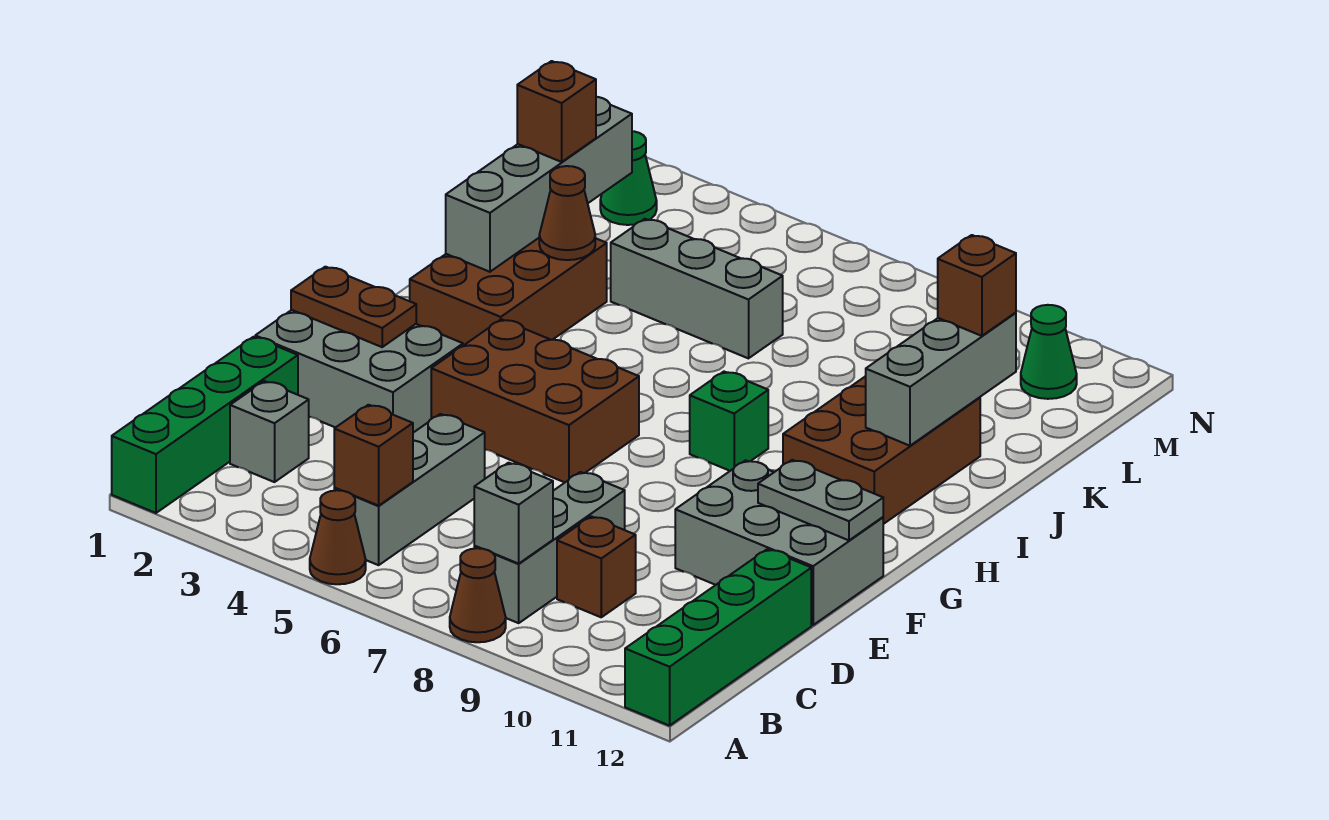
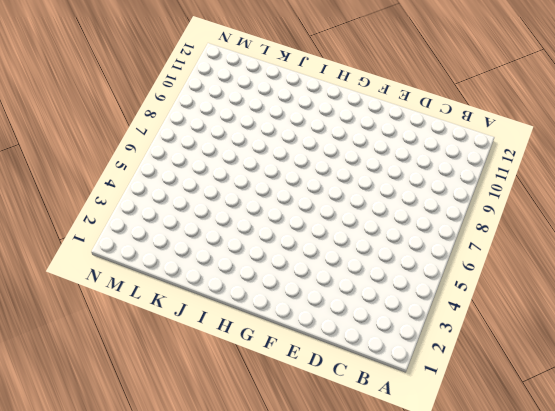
none -> green 1x4 brick [112,337,298,513]
none -> brown 1x1 cone [310,490,366,584]
none -> brown 1x1 cone [450,548,506,642]

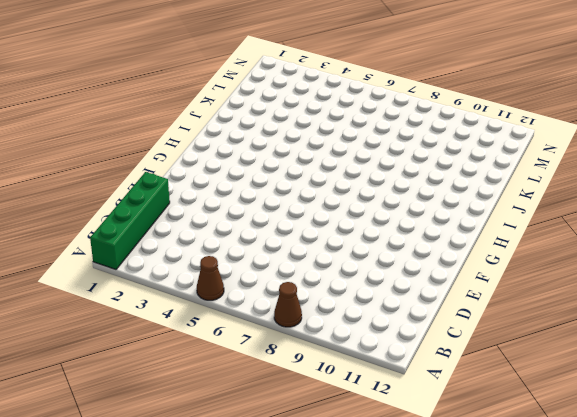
none -> green 1x4 brick [625,549,811,726]
none -> grey 1x3 brick [334,414,485,565]
none -> grey 1x3 brick [474,472,625,623]

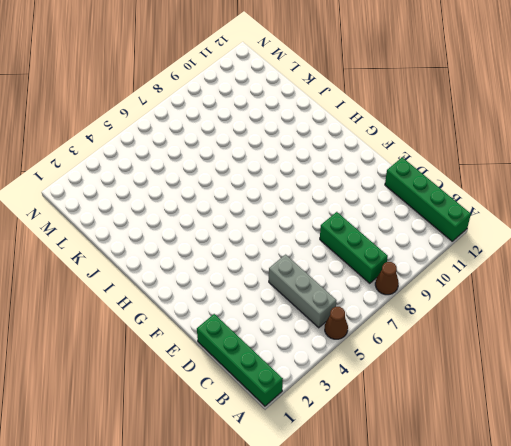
green 1x3 brick [320,212,388,283] -> grey 1x3 brick [474,472,625,623]
none -> grey 1x1 brick [230,381,309,482]
none -> brown 1x1 brick [557,516,636,617]
none -> grey 2x3 brick [255,310,463,433]

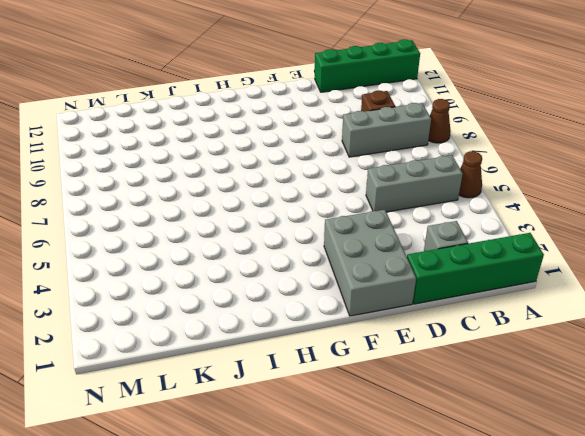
none -> grey 2x3 brick [675,460,883,625]
none -> brown 2x3 brick [431,319,639,482]
none -> brown 2x3 brick [410,238,607,346]

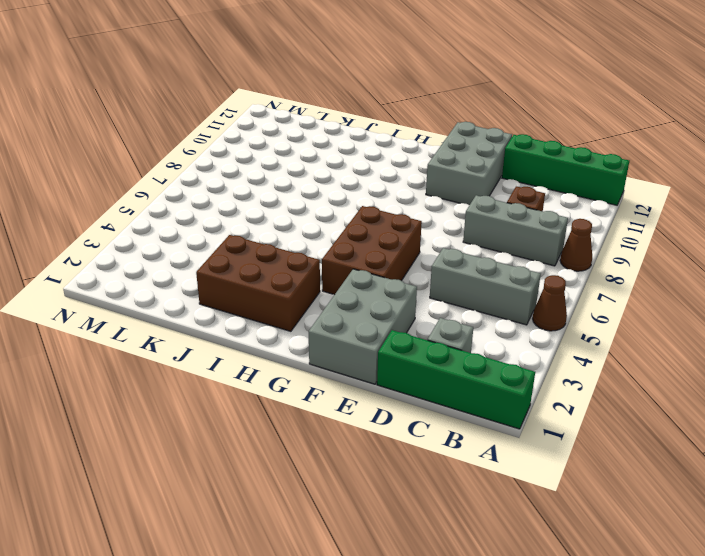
none -> green 1x1 brick [690,372,768,471]
none -> brown 2x3 brick [783,376,980,524]
none -> grey 1x3 brick [611,219,783,358]

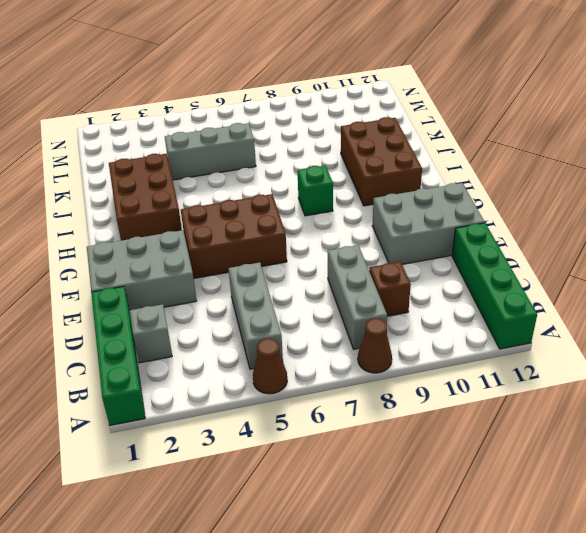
none -> green 1x1 cone [600,131,657,225]
none -> green 1x1 cone [1021,305,1077,399]
none -> brown 1x1 brick [334,405,413,506]

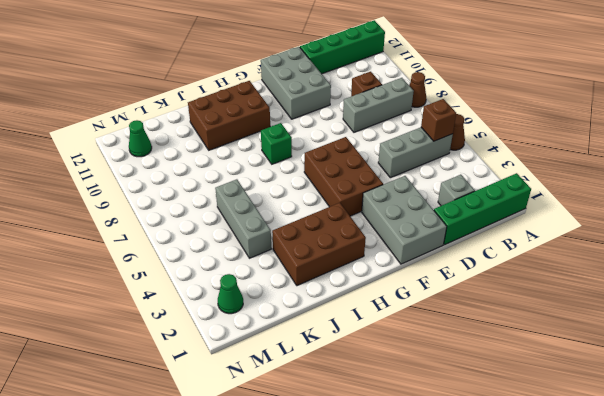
none -> grey 1x1 brick [474,463,553,564]
none -> brown 1x2 plate [291,267,416,347]
none -> grey 1x2 plate [758,460,883,540]

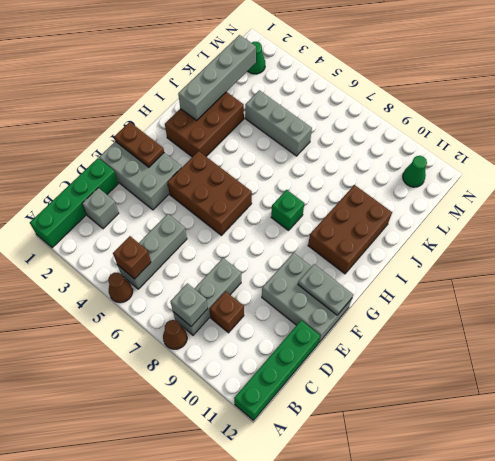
none -> grey 1x3 brick [866,313,1016,446]
none -> brown 1x1 cone [539,166,595,260]
none -> brown 1x1 brick [517,61,596,162]

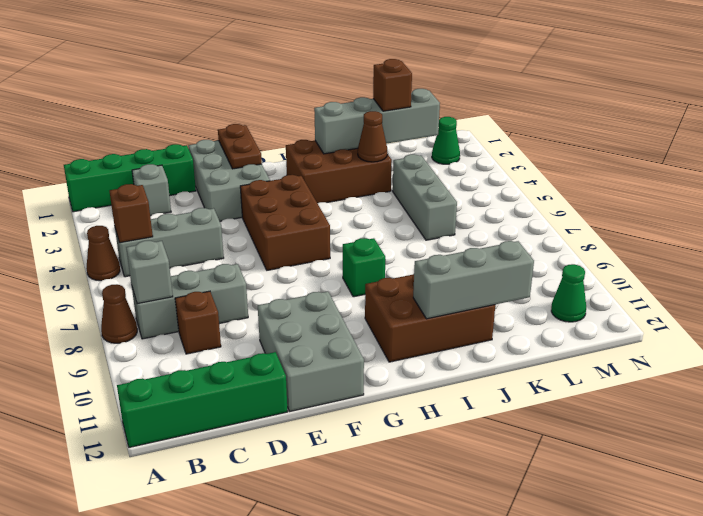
none -> grey 1x2 plate [758,460,883,540]
none -> brown 1x1 brick [938,235,1016,336]

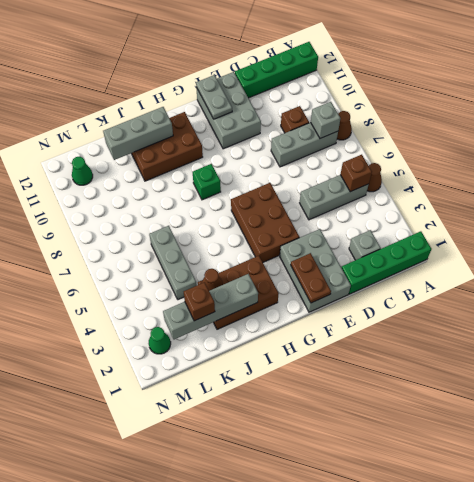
none -> brown 1x1 brick [938,235,1016,336]

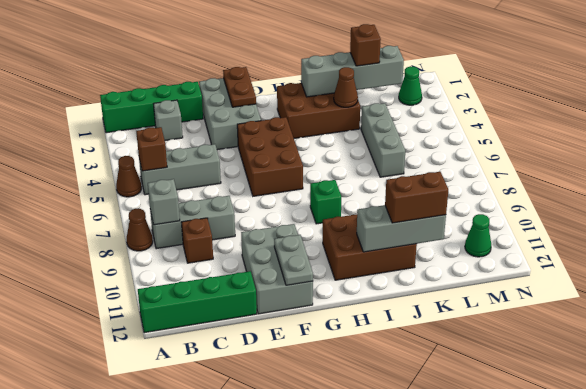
brown 1x2 brick [385,172,448,223] -> brown 1x1 brick [938,235,1016,336]

